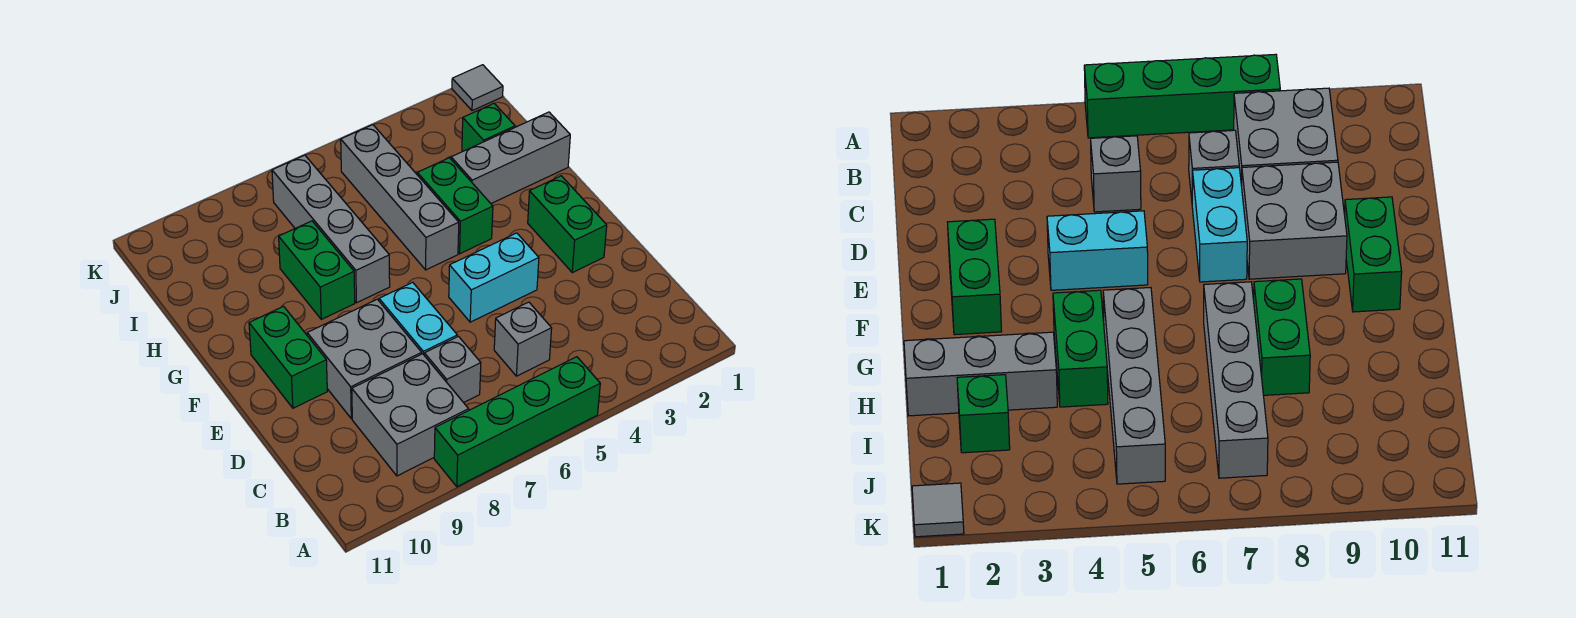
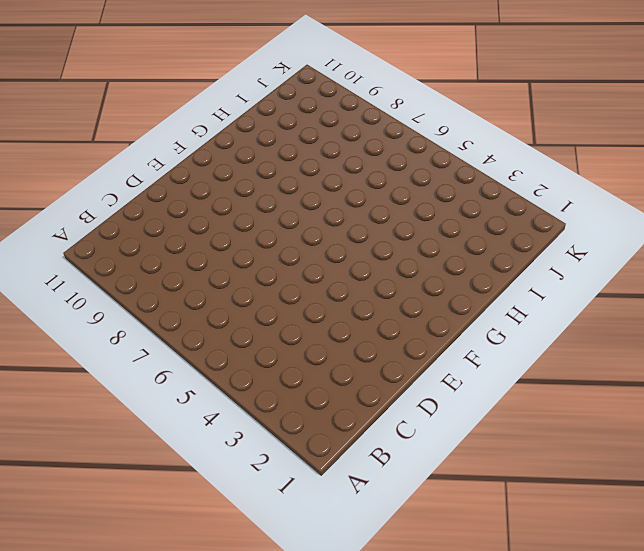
none -> green 1x4 brick [434,357,600,487]
none -> grey 2x2 brick [352,354,469,476]
none -> grey 1x1 brick [494,302,552,376]

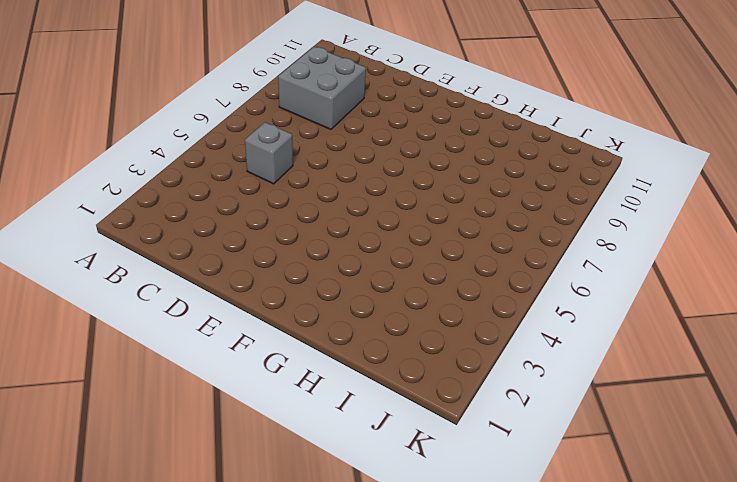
none -> green 1x4 brick [434,357,600,487]
none -> grey 1x1 brick [424,336,481,403]
none -> cyan 1x2 brick [379,282,457,355]

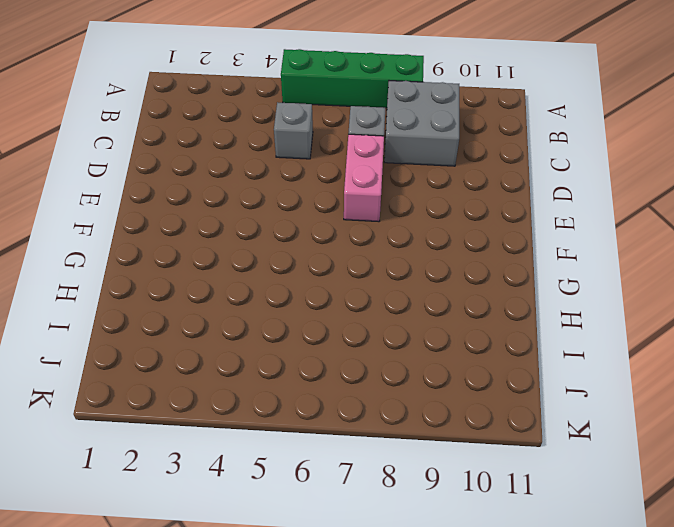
pink 1x2 brick [344,134,384,222] -> cyan 1x2 brick [379,282,457,355]
none -> grey 2x2 brick [307,299,422,419]
none -> green 1x2 brick [528,176,607,273]
none -> cyan 1x2 brick [449,233,539,322]

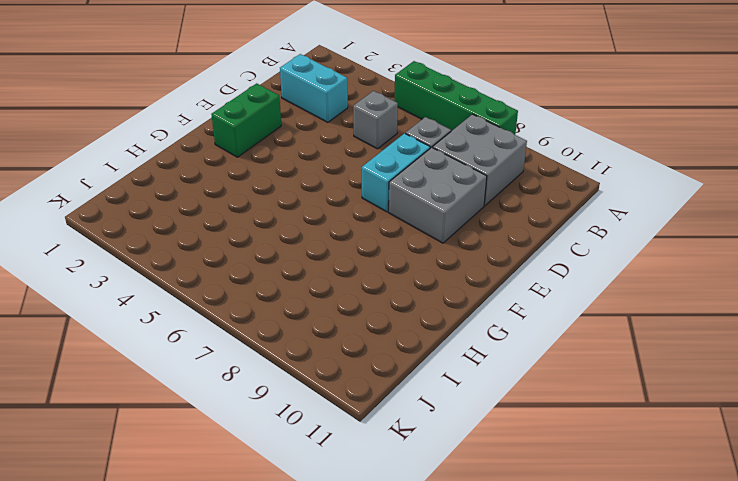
cyan 1x2 brick [280,54,348,122] -> cyan 1x2 brick moved to [449,233,539,322]
none -> green 1x2 brick [249,306,327,408]
none -> green 1x2 brick [417,158,493,254]
none -> grey 1x4 brick [341,125,459,270]

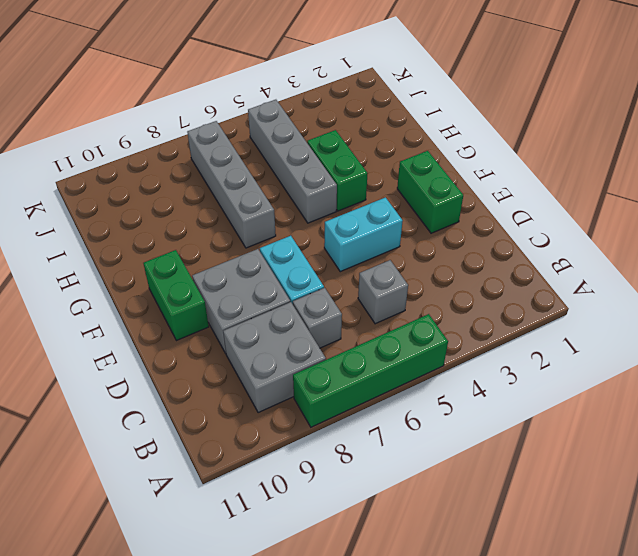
none -> green 1x2 brick [279,221,355,319]
none -> grey 1x3 brick [451,112,570,203]
none -> green 1x1 brick [462,103,515,151]

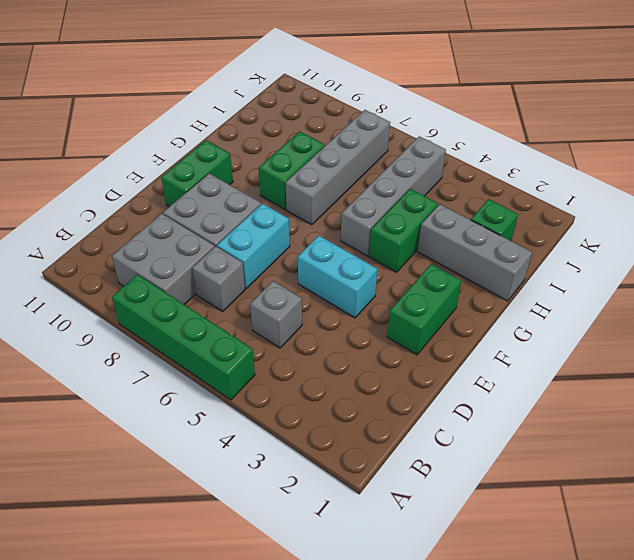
none -> grey 1x1 tile [452,65,503,111]

